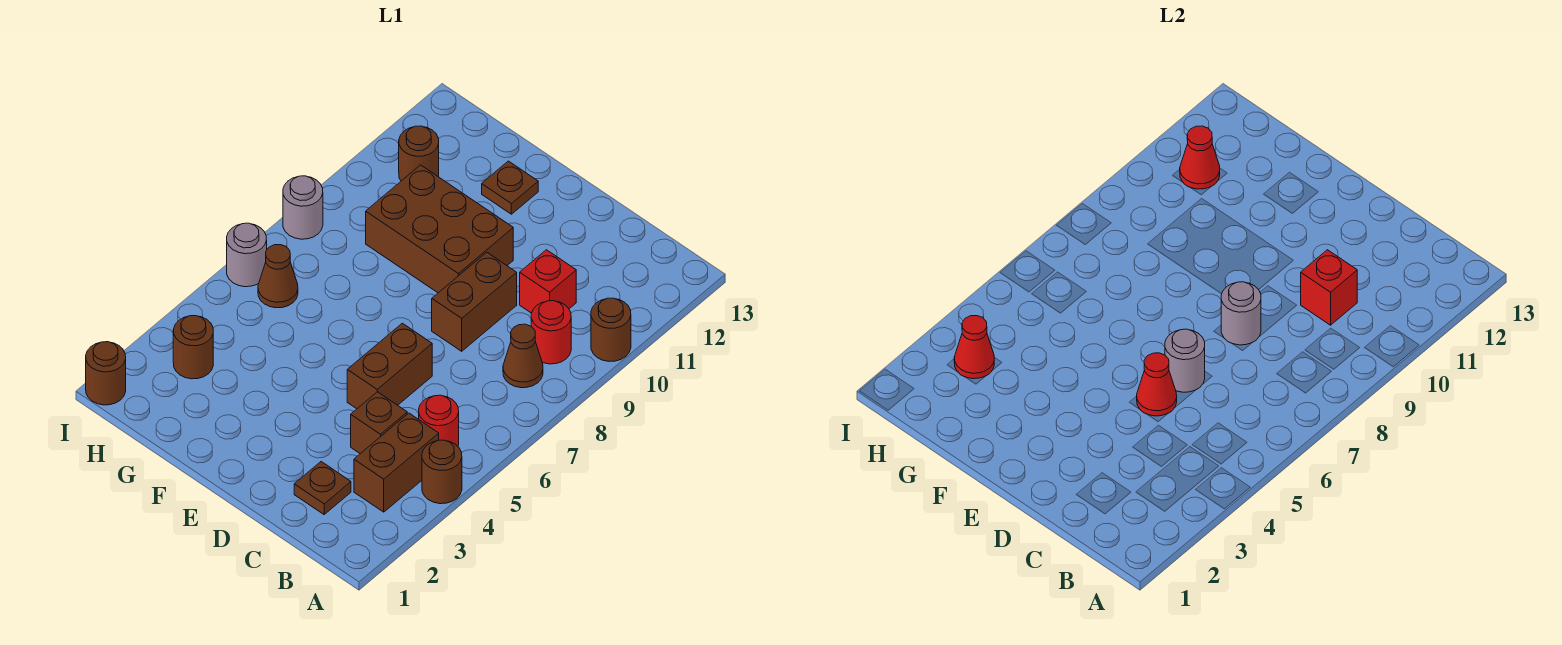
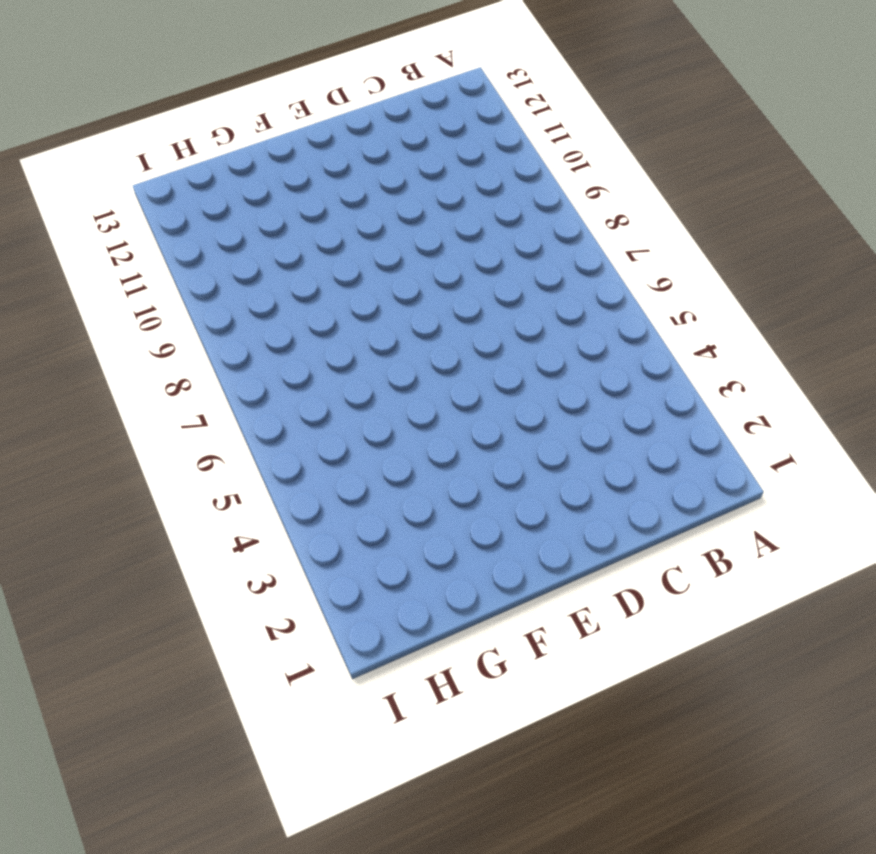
none -> brown 1x1 round brick [422,440,462,504]
none -> brown 1x1 round brick [591,298,631,361]
none -> brown 1x2 brick [354,413,439,512]

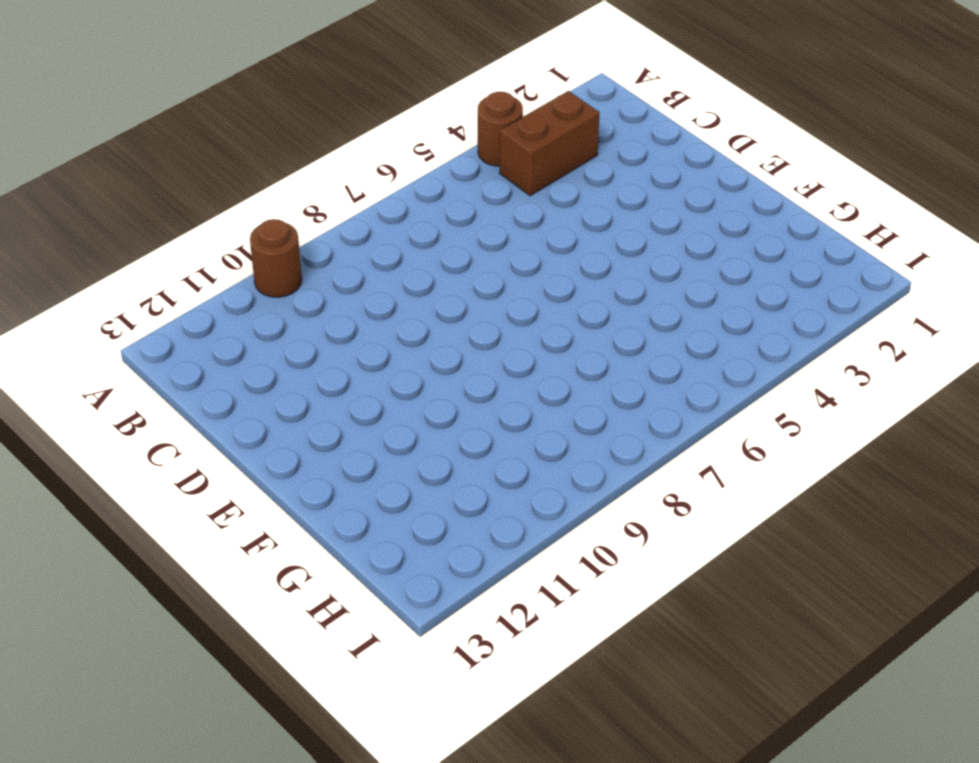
none -> red 1x1 round brick [419,395,459,446]
none -> brown 1x1 cone [503,324,543,388]
none -> red 1x1 round brick [531,301,571,364]

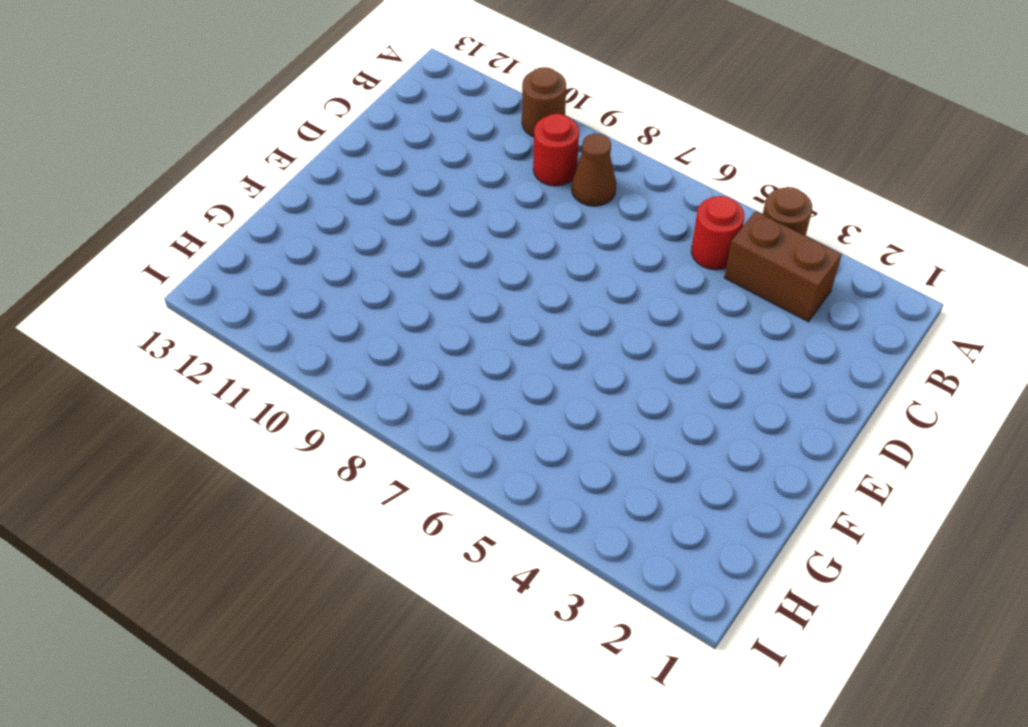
none -> brown 1x1 plate [294,462,351,514]
none -> brown 1x1 brick [351,392,407,454]
none -> red 1x1 brick [520,250,576,313]

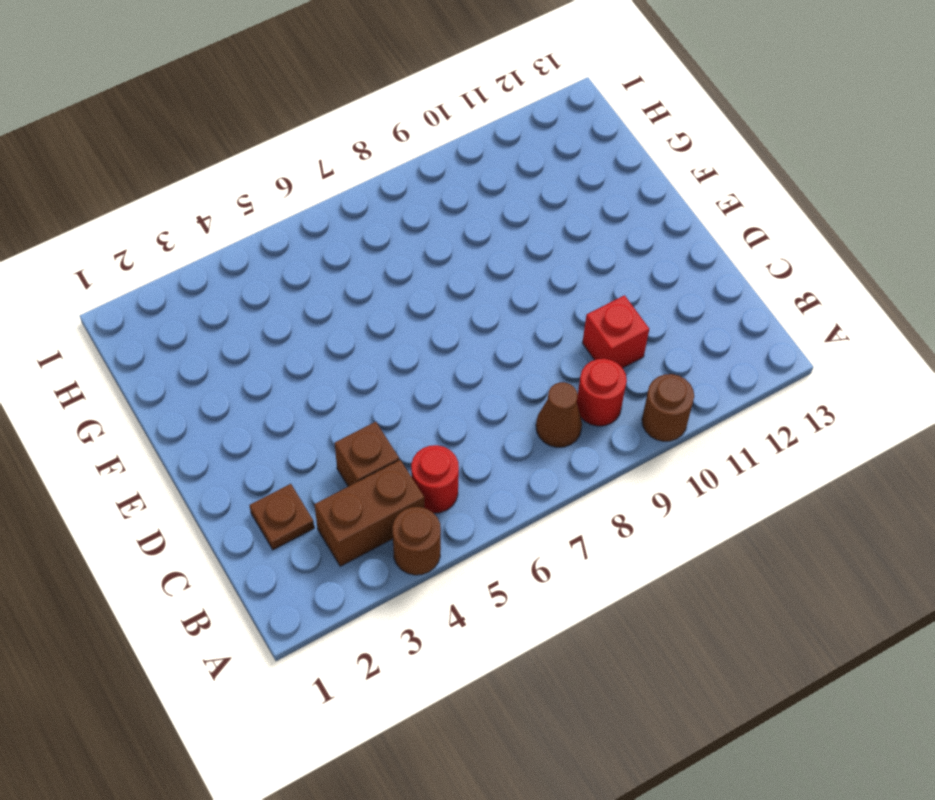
none -> brown 1x2 brick [347,323,432,409]
none -> brown 1x2 brick [432,252,517,351]
none -> brown 2x3 brick [366,165,513,293]

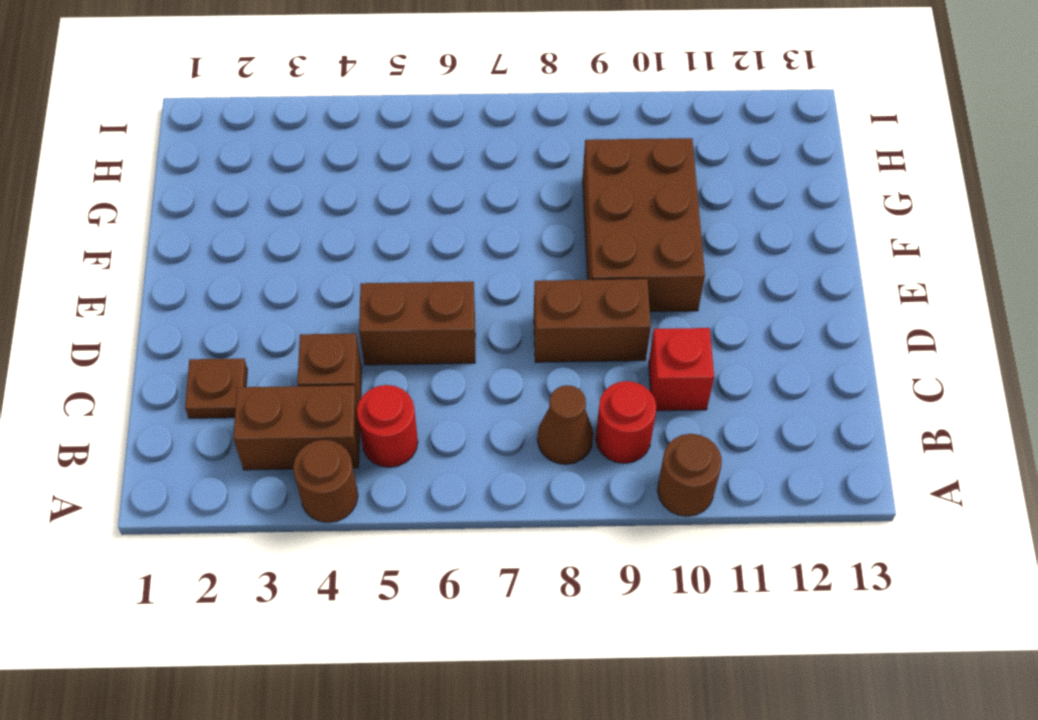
none -> brown 1x1 plate [482,161,538,214]
none -> brown 1x1 round brick [173,316,213,379]
none -> brown 1x1 cone [258,245,298,308]

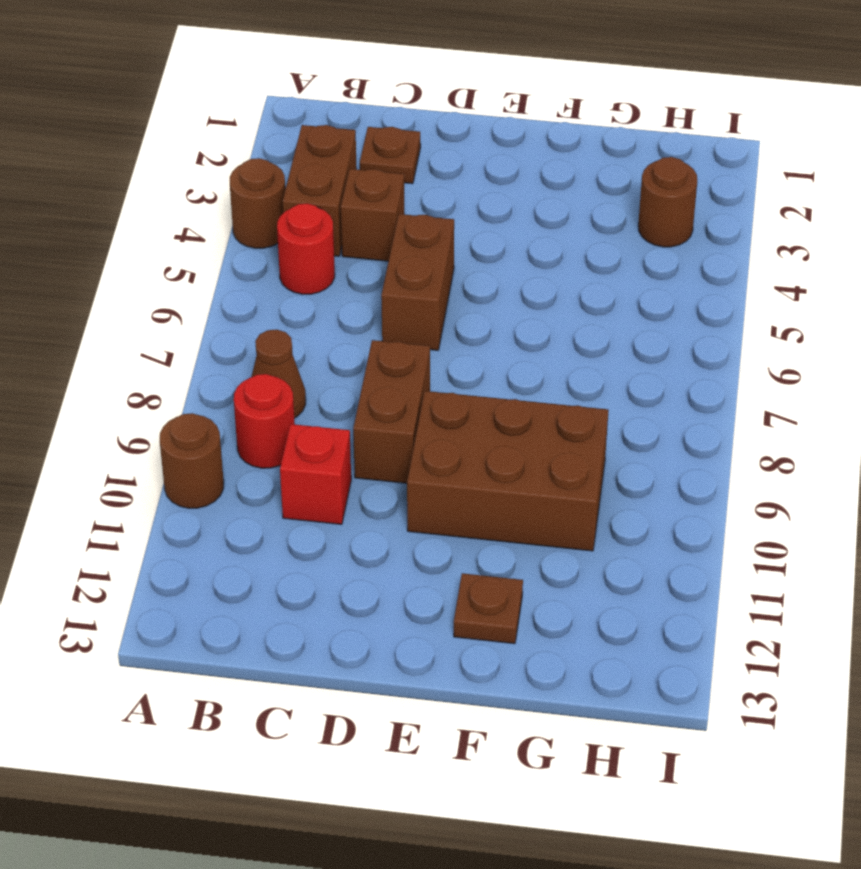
none -> brown 1x1 cone [258,245,298,308]
none -> brown 1x1 round brick [399,126,439,181]
none -> brown 1x1 round brick [86,342,126,405]

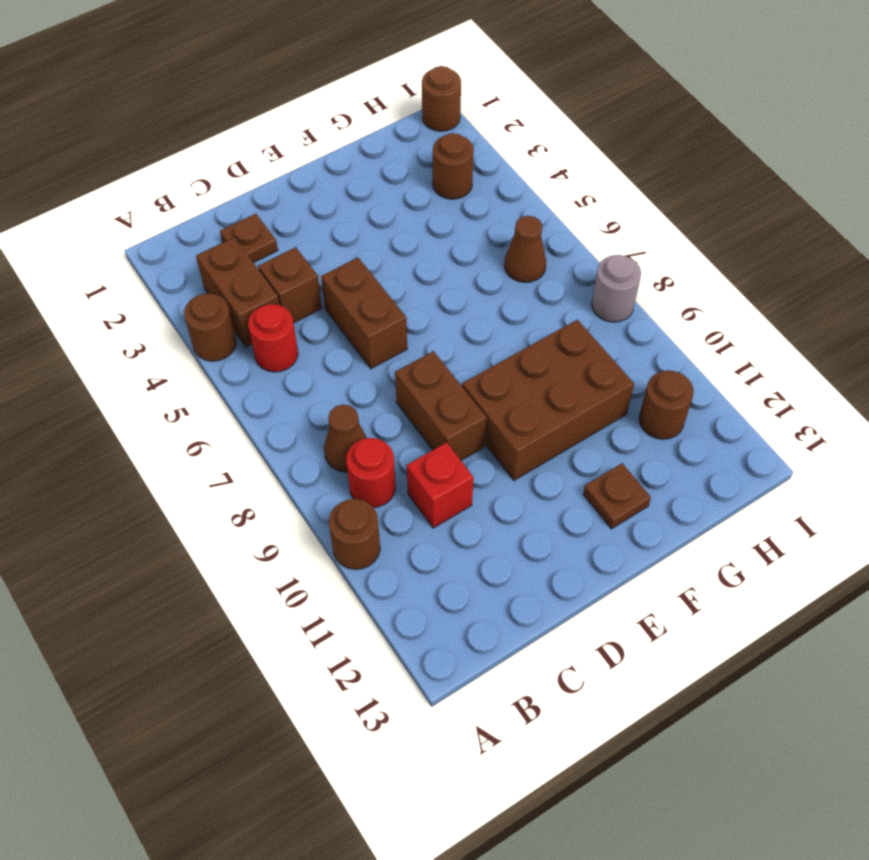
none -> grey 1x1 round brick [227,223,267,287]
none -> red 1x1 brick [1301,250,1357,325]
none -> red 1x1 cone [1137,353,1177,416]

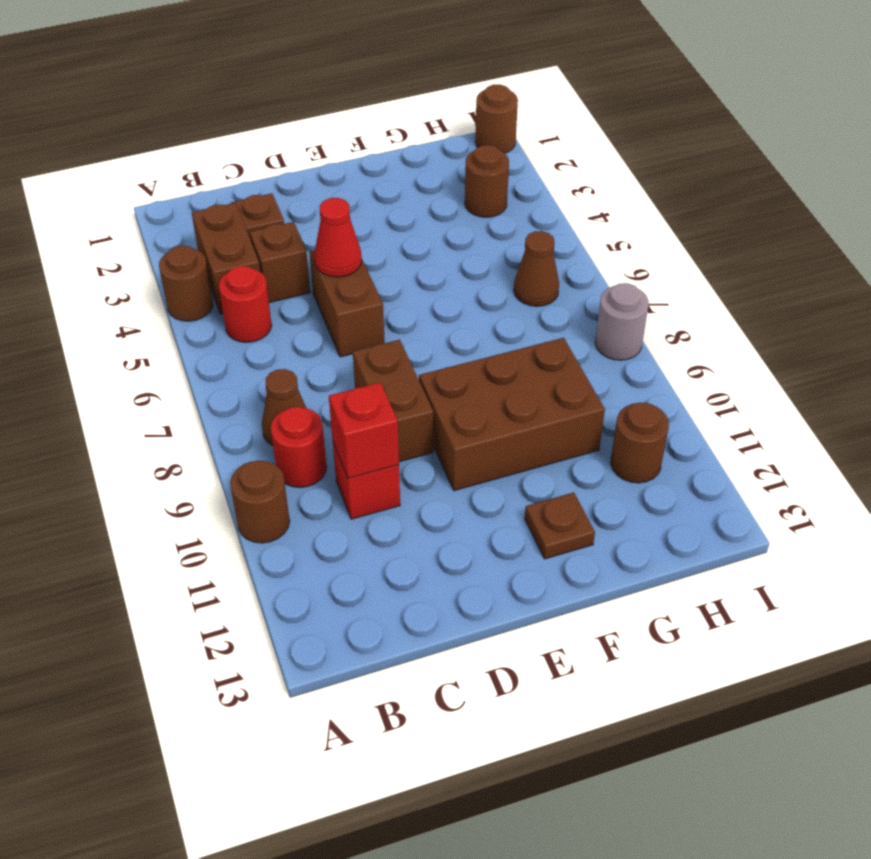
none -> grey 1x1 round brick [227,223,267,287]
none -> grey 1x1 round brick [1165,329,1205,392]
none -> grey 1x1 round brick [1221,282,1261,345]

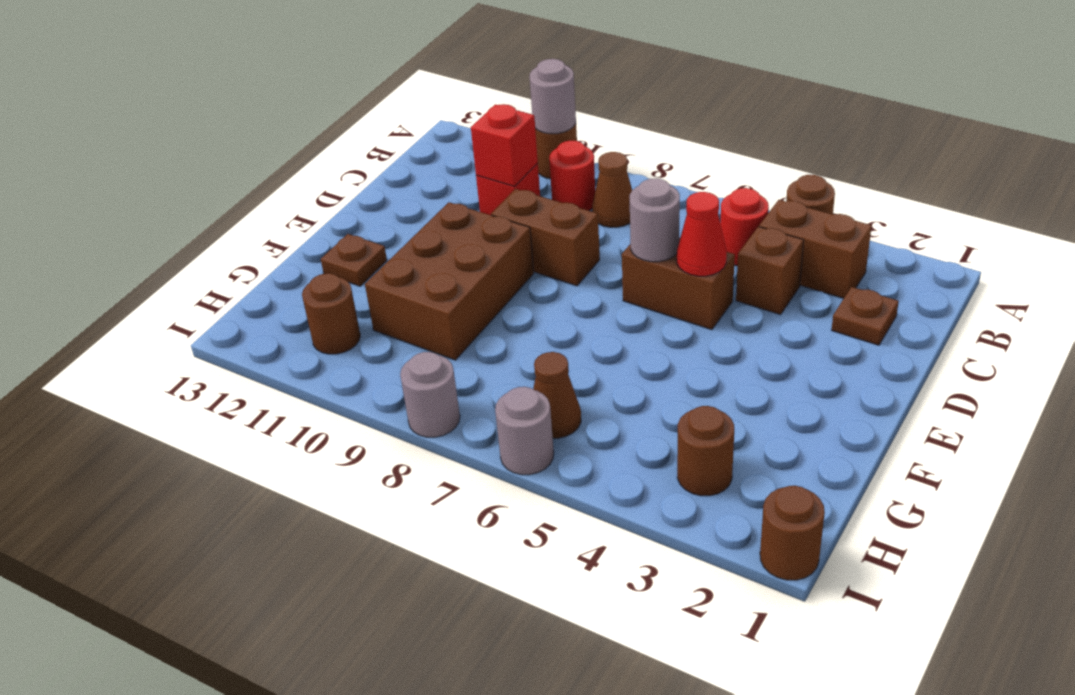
grey 1x1 round brick [530,59,576,134] -> grey 1x1 round brick moved to [1221,282,1261,345]
none -> red 1x1 cone [954,316,994,379]
none -> red 1x1 cone [1180,126,1220,189]

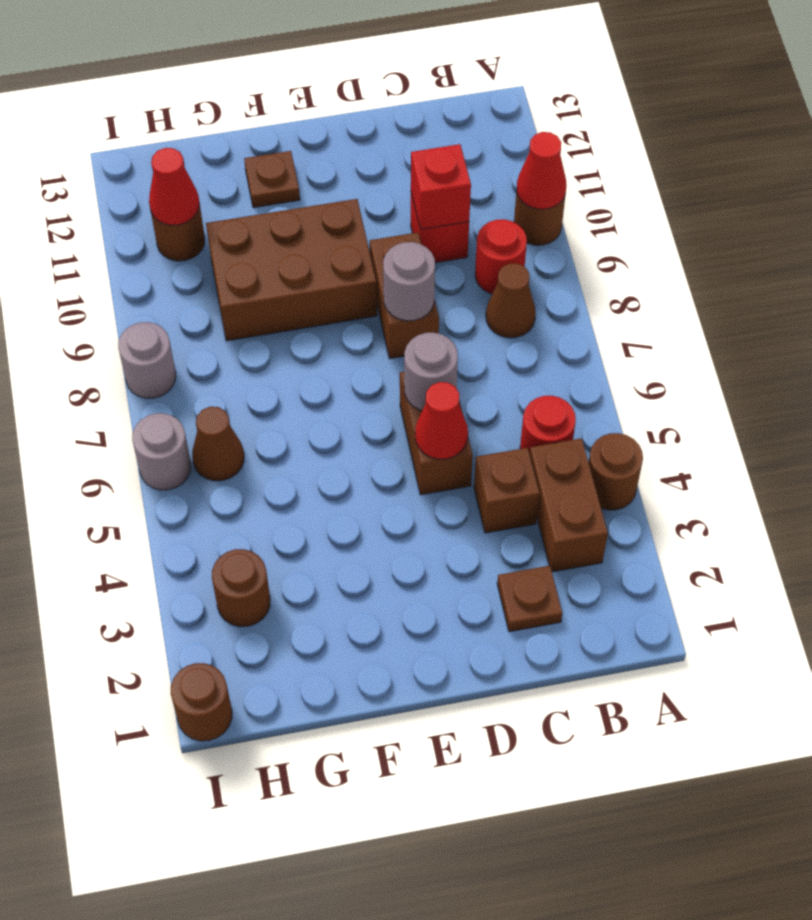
red 1x1 cone [517,132,567,209] -> red 1x1 cone moved to [954,316,994,379]

